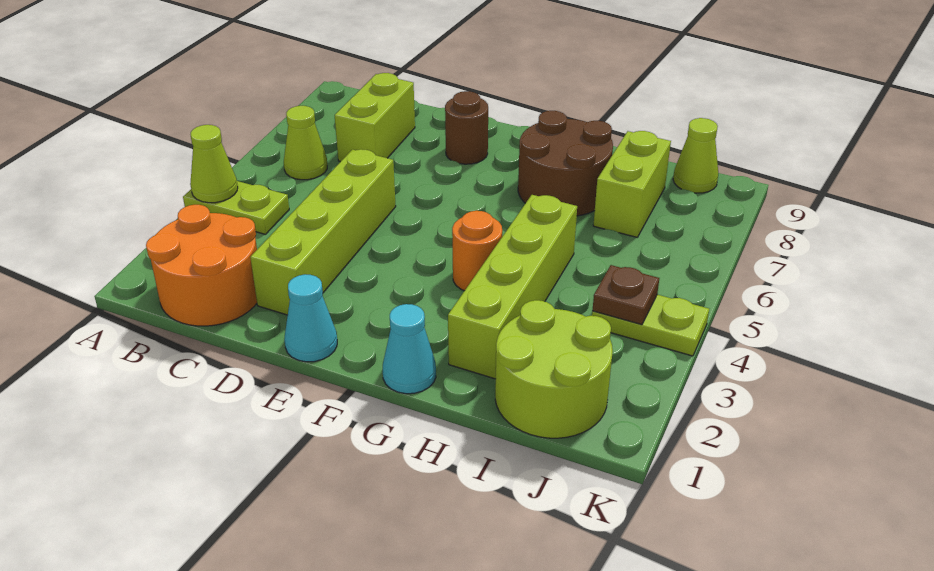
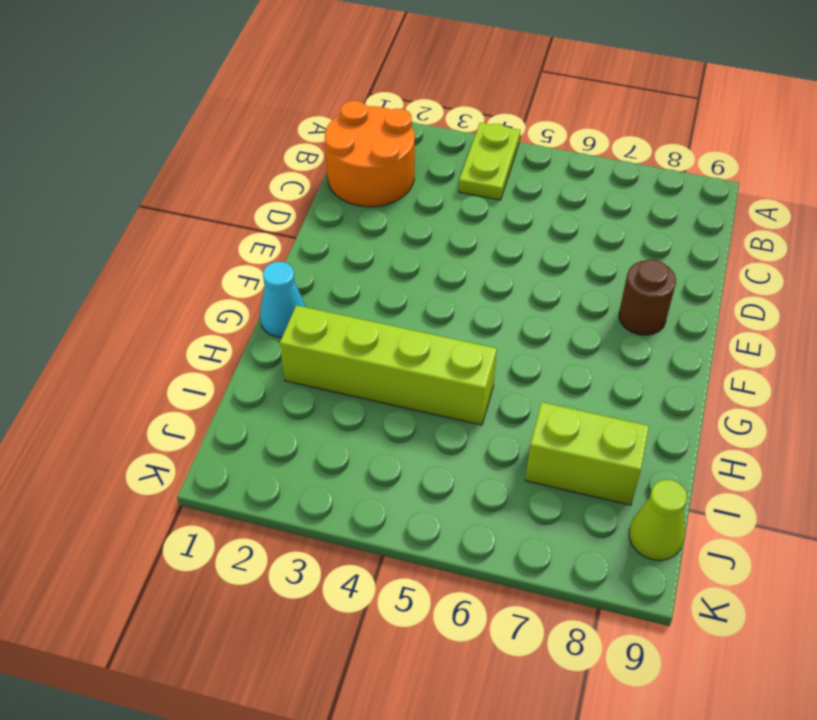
none -> lime 1x1 cone [284,106,327,180]
none -> lime 1x2 brick [335,73,415,162]
none -> lime 1x4 brick [250,149,396,315]

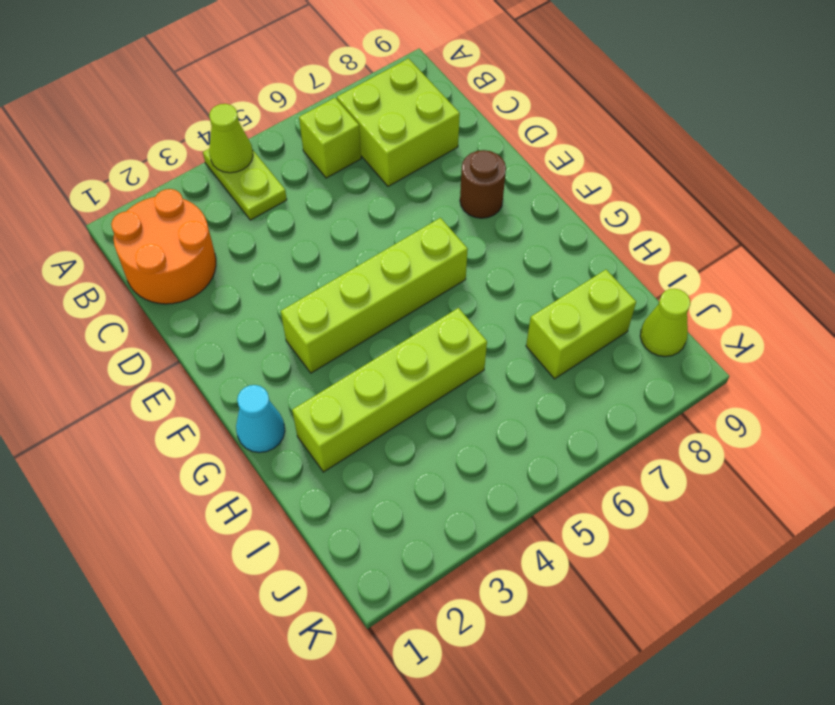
lime 1x1 brick [299,98,361,178] -> lime 1x1 cone [284,106,327,180]
lime 2x2 brick [337,58,460,186] -> lime 1x2 brick [335,73,415,162]
lime 1x4 brick [281,218,468,373] -> lime 1x4 brick moved to [250,149,396,315]
none -> cyan 1x1 cone [284,274,337,362]
none -> orange 1x1 round brick [452,211,502,291]
none -> brown 2x2 round brick [518,111,613,216]

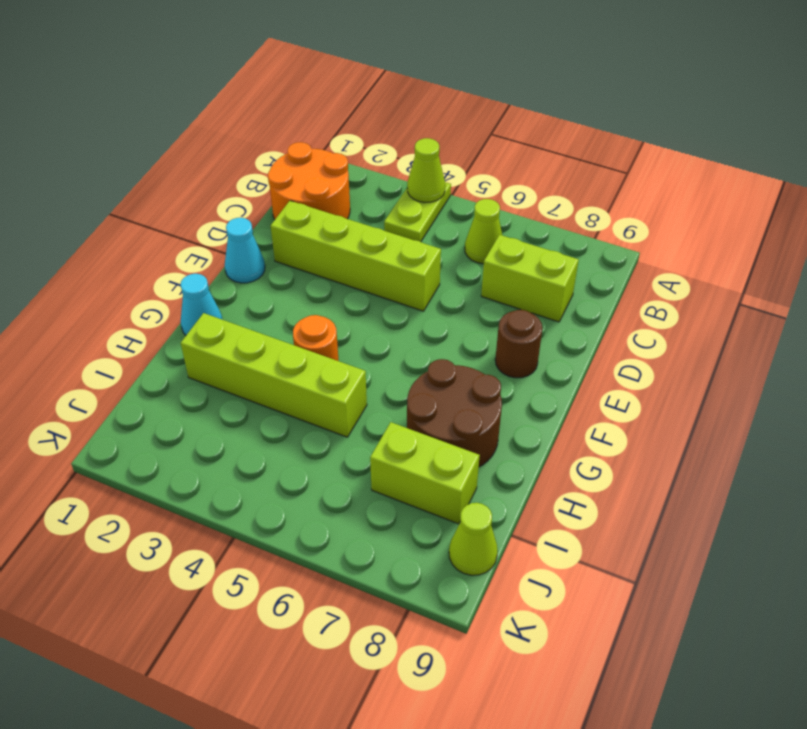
none -> lime 2x2 round brick [495,300,613,438]
none -> lime 1x2 plate [592,295,709,356]
none -> brown 1x1 plate [592,265,659,325]

